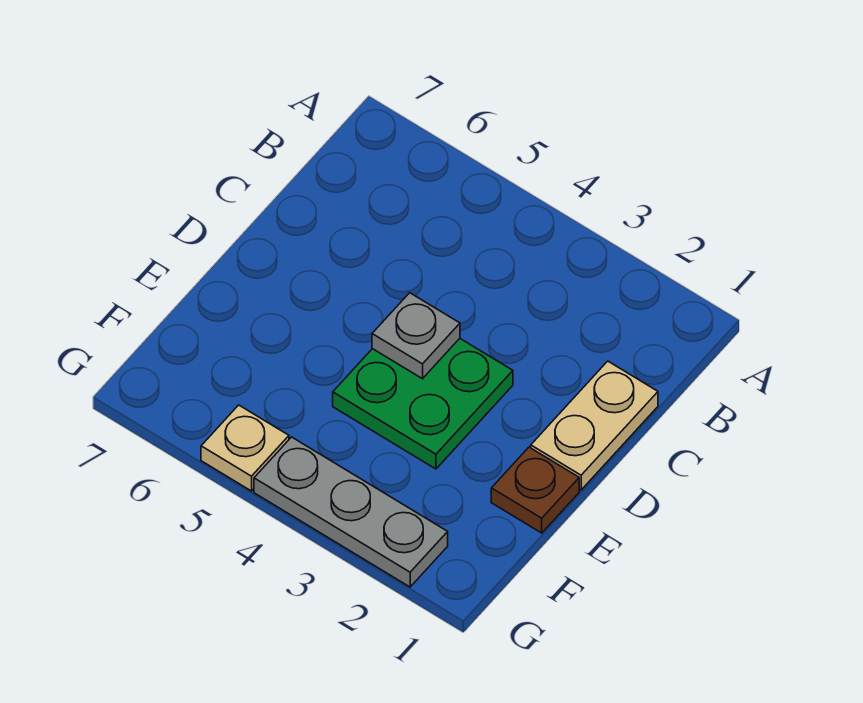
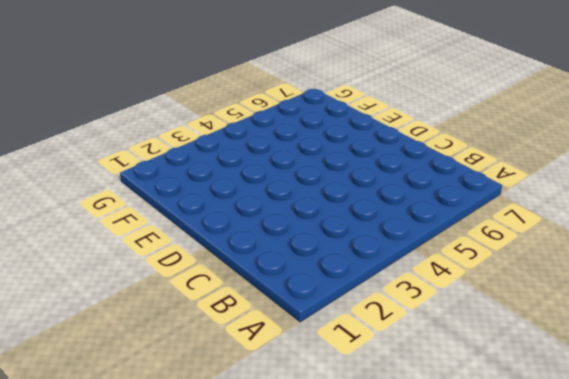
none -> tan 1x2 plate [531,361,658,490]
none -> green 2x2 plate [333,338,513,469]

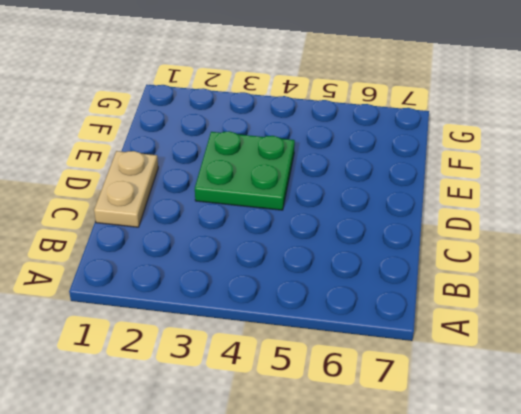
none -> brown 1x1 plate [491,447,579,533]
none -> grey 1x3 plate [254,437,448,587]

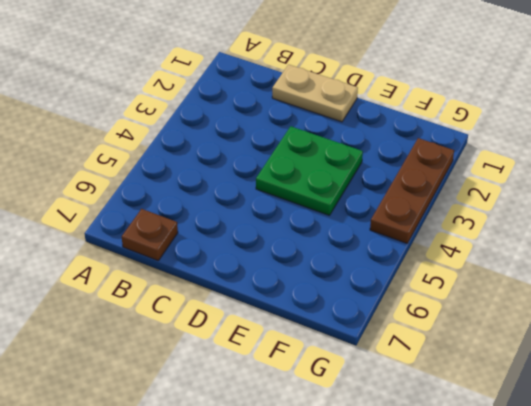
brown 1x1 plate [122,209,178,260] -> brown 1x1 plate moved to [491,447,579,533]
brown 1x3 plate [370,138,454,243] -> grey 1x3 plate [254,437,448,587]
none -> tan 1x1 plate [201,405,289,491]
none -> grey 1x1 plate [372,293,460,379]

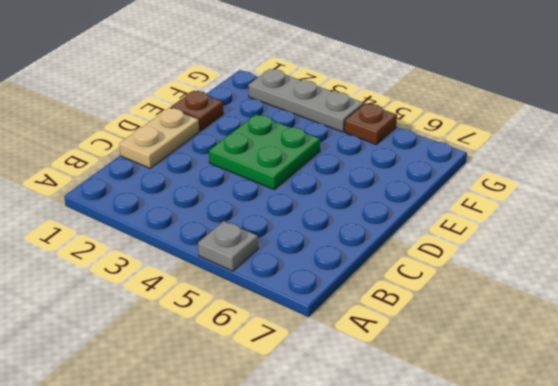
grey 1x1 plate [198,221,258,271] -> grey 1x1 plate moved to [372,293,460,379]
brown 1x1 plate [345,103,397,145] -> tan 1x1 plate [201,405,289,491]

